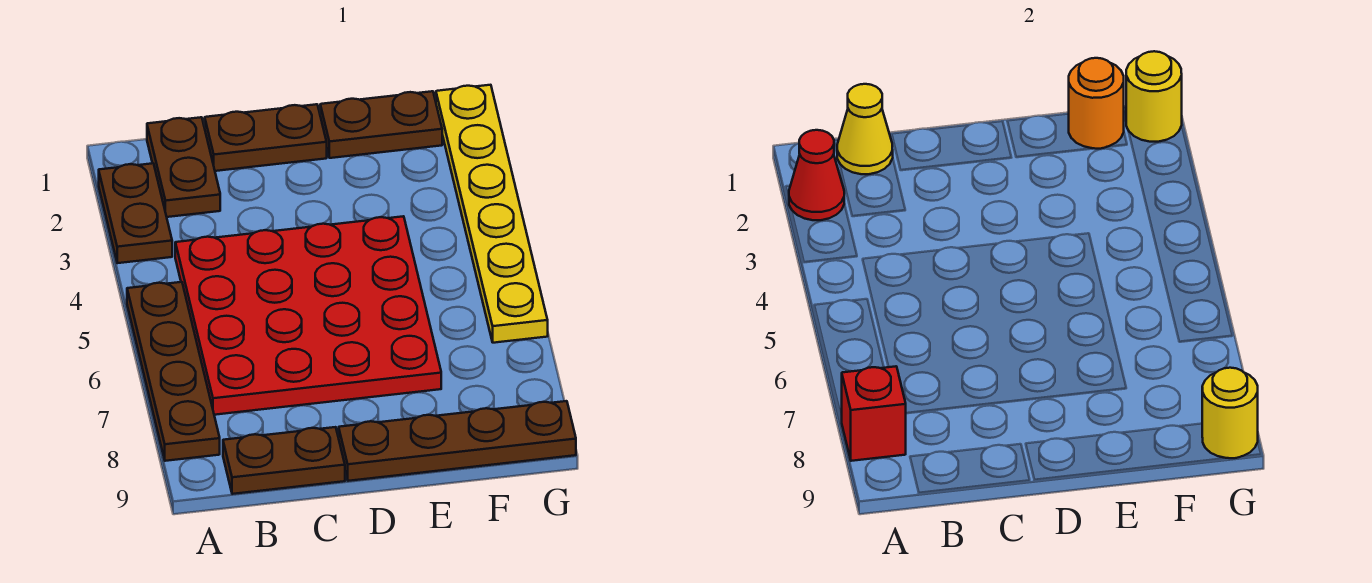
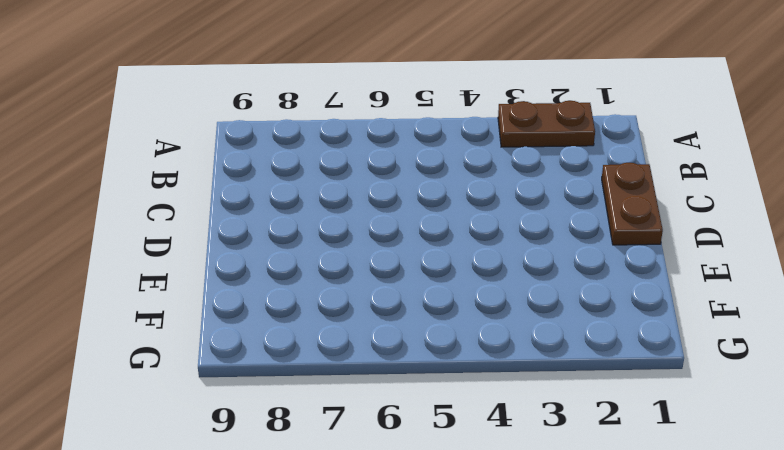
none -> brown 1x4 plate [127,282,220,461]
none -> brown 1x2 plate [147,117,220,217]
none -> red 4x4 plate [175,216,441,415]

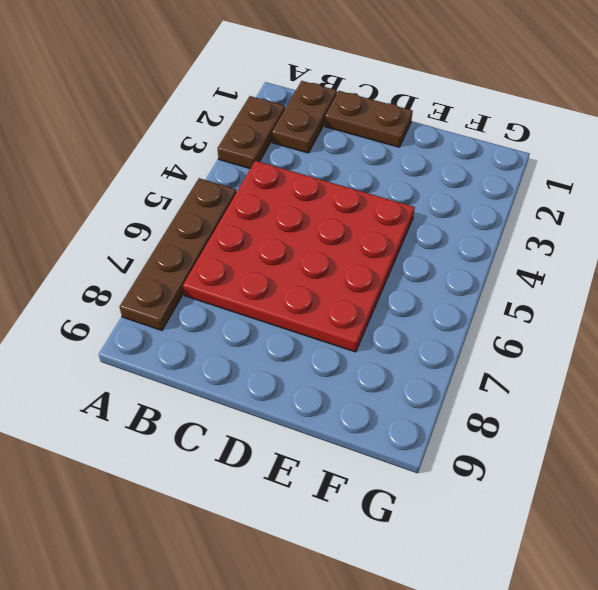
none -> brown 1x2 plate [223,427,345,494]
none -> brown 1x4 plate [339,401,576,481]
none -> brown 1x2 plate [320,91,442,158]

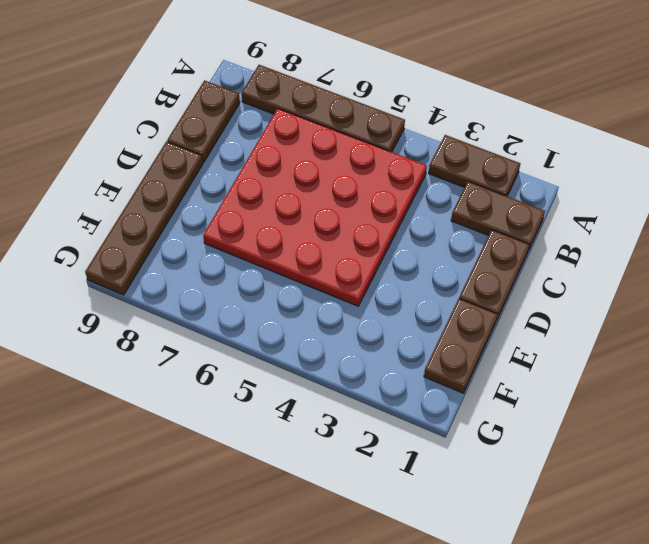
none -> yellow 1x6 plate [436,85,548,343]
none -> red 1x1 cone [789,130,844,220]
none -> red 1x1 brick [842,366,906,461]

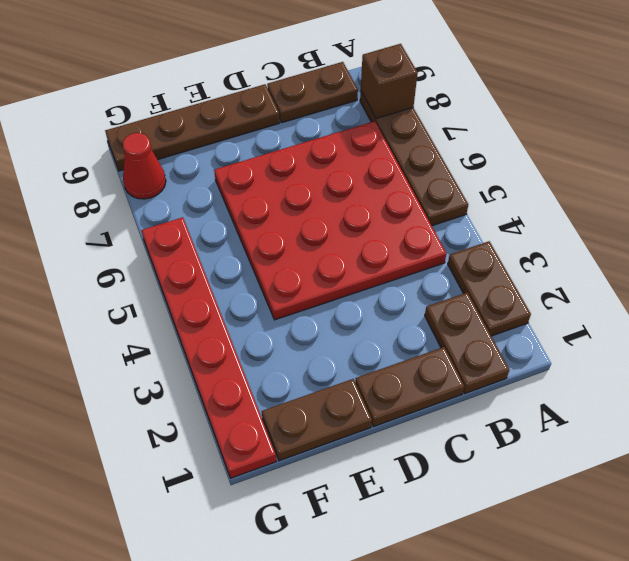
brown 1x1 brick [361,44,418,118] -> red 1x1 brick [842,366,906,461]
red 1x6 plate [141,217,277,478] -> yellow 1x6 plate [436,85,548,343]
red 1x1 cone [123,133,166,199] -> red 1x1 cone moved to [789,130,844,220]
none -> yellow 1x1 cone [837,84,893,174]
none -> orange 1x1 round brick [1069,58,1124,149]
none -> yellow 1x1 round brick [1126,51,1182,142]

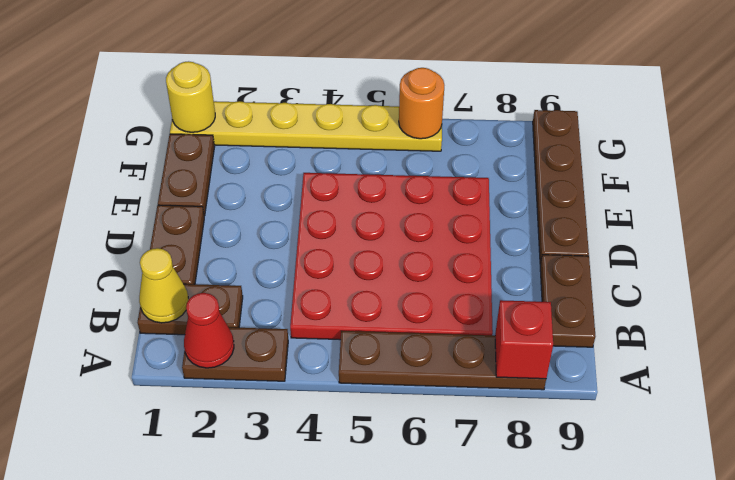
orange 1x1 round brick [399,68,444,139] -> orange 1x1 round brick moved to [1069,58,1124,149]
none -> yellow 1x1 round brick [1202,368,1258,458]

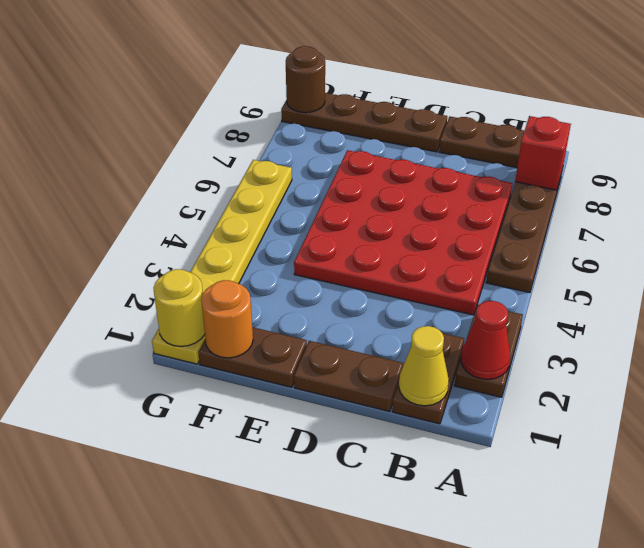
brown 1x1 round brick [286,46,325,113] -> yellow 1x1 round brick [1202,368,1258,458]

